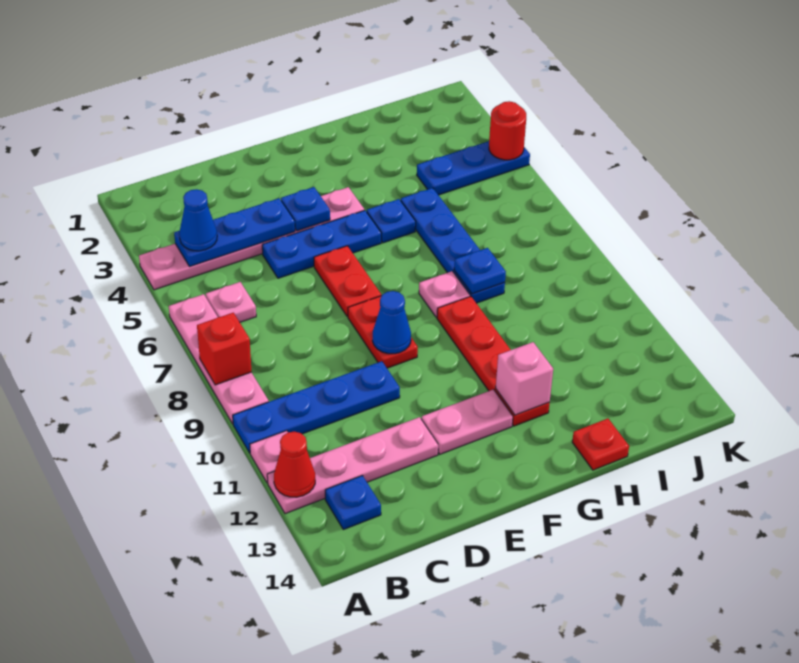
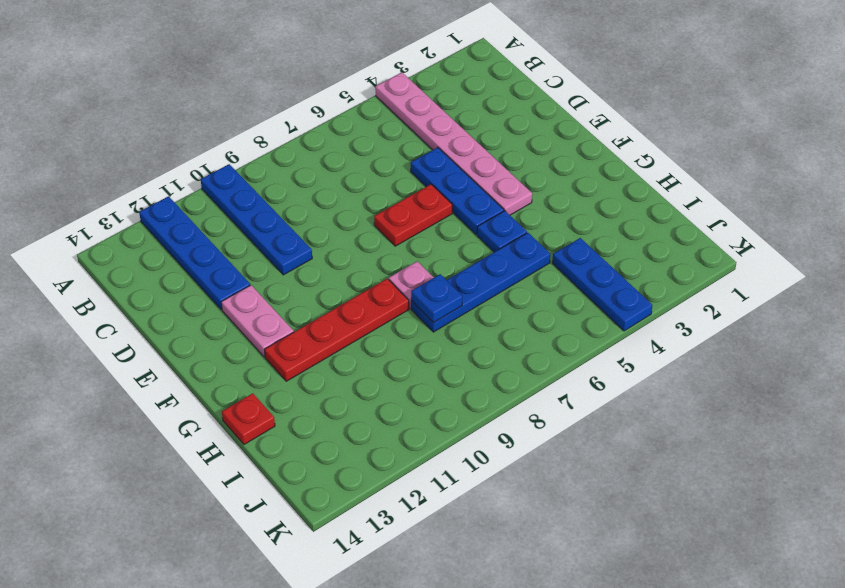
blue 1x4 plate [139,196,250,310] -> pink 1x4 plate [267,417,438,514]
none -> pink 1x4 plate [169,294,269,424]
none -> pink 1x1 plate [250,431,288,483]
none -> pink 1x1 plate [206,282,256,322]

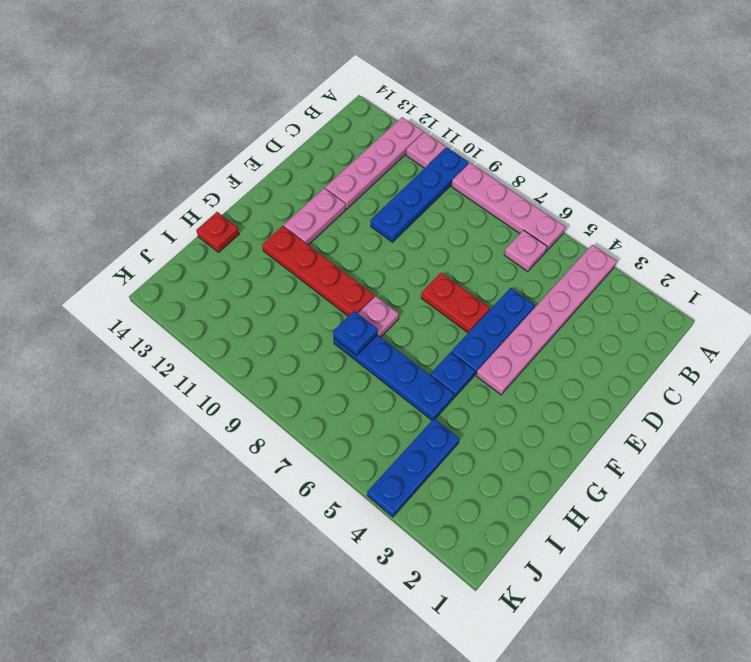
none -> blue 1x1 plate [325,475,381,530]
none -> red 1x2 plate [348,296,418,368]
none -> red 1x1 brick [197,313,252,385]

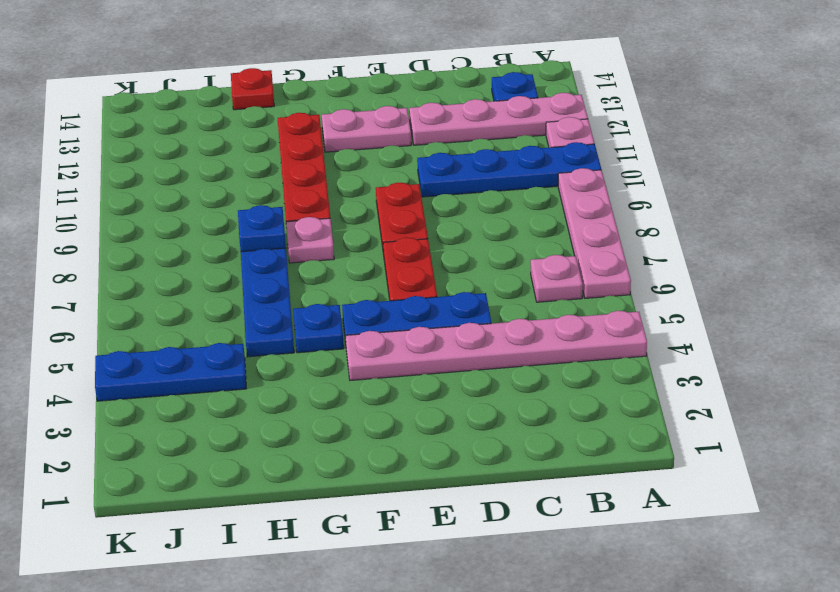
none -> red 1x1 brick [197,313,252,385]
none -> red 1x1 cone [274,432,315,497]
none -> blue 1x3 plate [174,198,295,267]

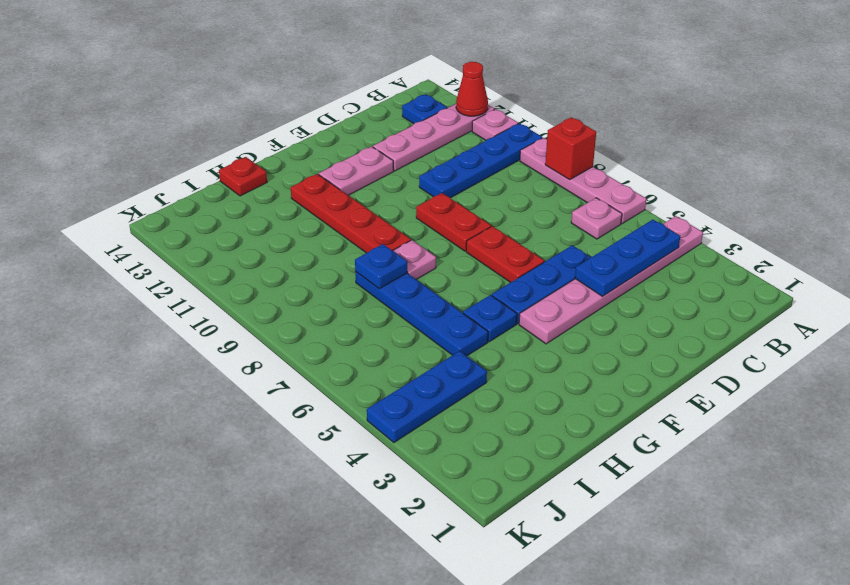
none -> blue 1x1 plate [281,187,330,231]
none -> blue 1x1 cone [372,291,411,354]
none -> pink 1x1 brick [496,342,553,415]

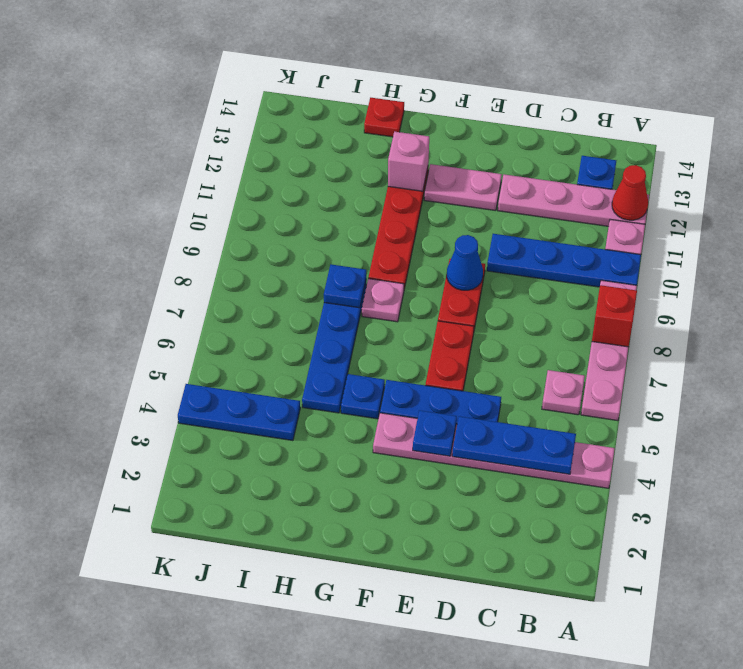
none -> red 1x1 round brick [489,101,526,160]
none -> blue 1x1 cone [179,189,217,251]

